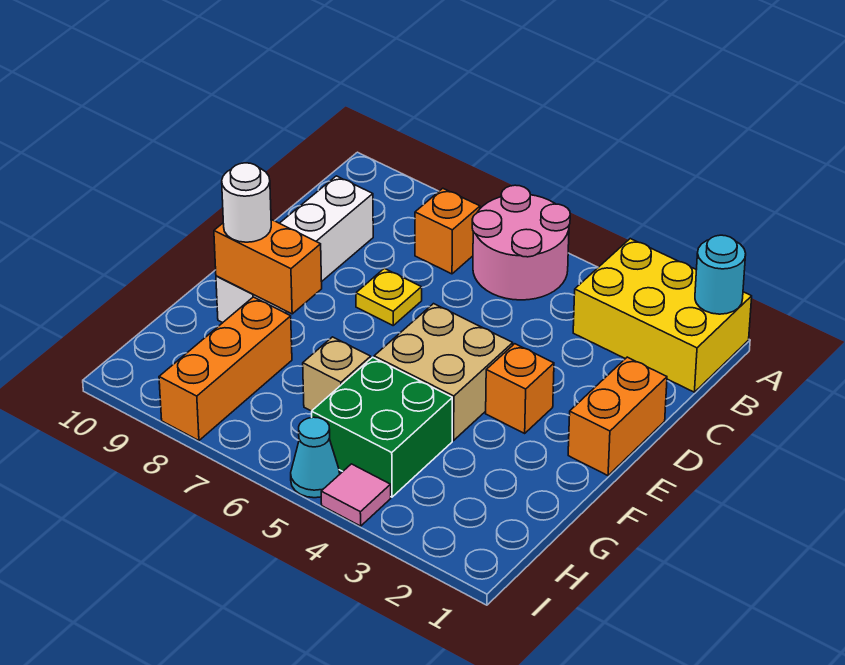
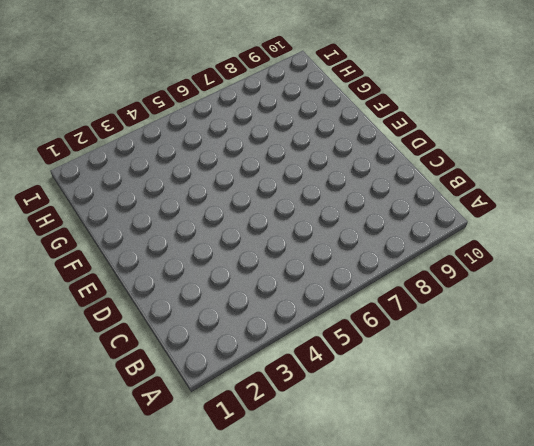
none -> yellow 2x3 brick [573,239,752,392]
none -> pink 2x2 round brick [472,185,570,300]
none -> orange 1x1 brick [415,188,480,274]

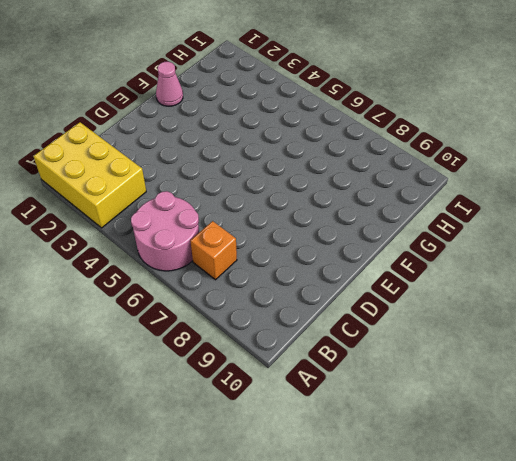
pink 1x1 cone [156,62,183,106] -> none
none -> white 1x4 brick [216,176,373,323]
none -> orange 1x2 brick [568,357,667,476]
none -> yellow 1x1 plate [356,268,422,325]

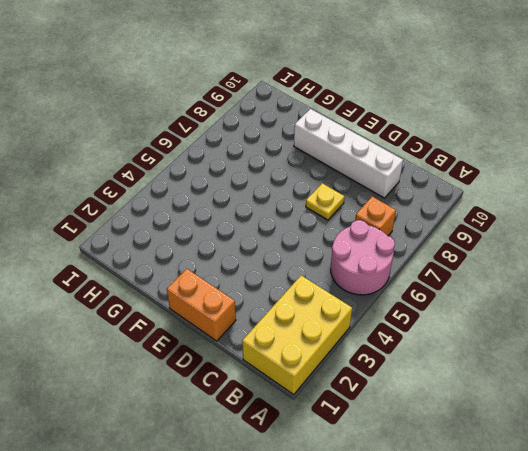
none -> orange 1x1 brick [486,344,554,433]
none -> tan 2x2 brick [374,304,513,440]
none -> green 2x2 brick [312,357,452,497]

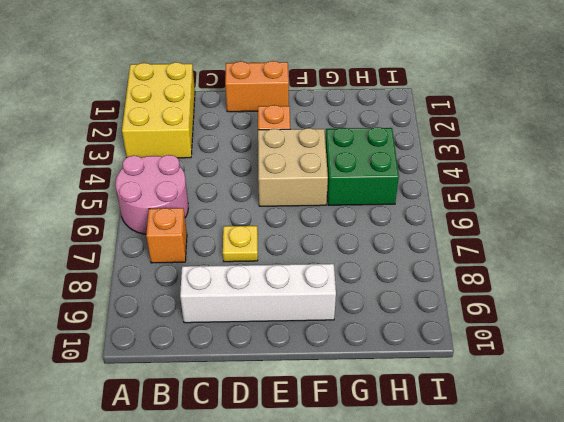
none -> tan 1x1 brick [303,337,371,411]
none -> orange 1x3 brick [159,297,292,441]
none -> pink 1x1 tile [321,464,391,526]

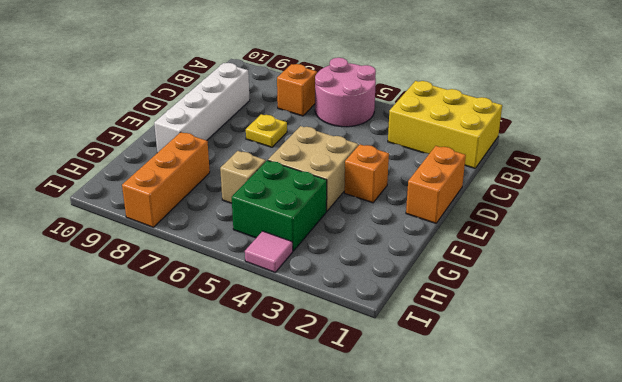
none -> cyan 1x1 cone [291,417,340,498]
none -> cyan 1x1 round brick [695,235,746,314]
none -> orange 1x2 brick [214,220,322,314]

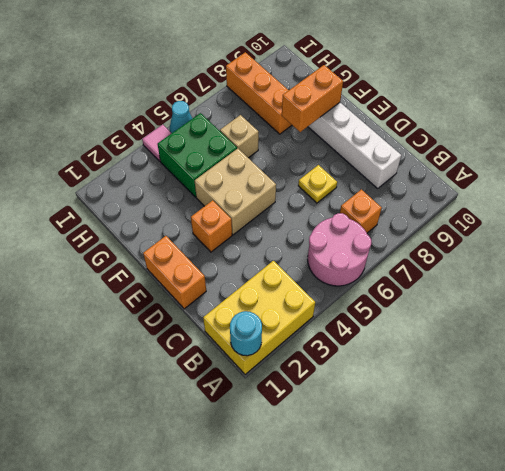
none -> white 1x1 round brick [222,163,271,242]

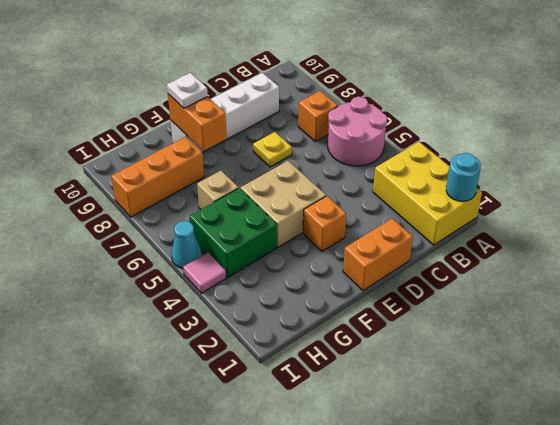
white 1x1 plate [167,73,208,108] -> white 1x1 round brick [222,163,271,242]

